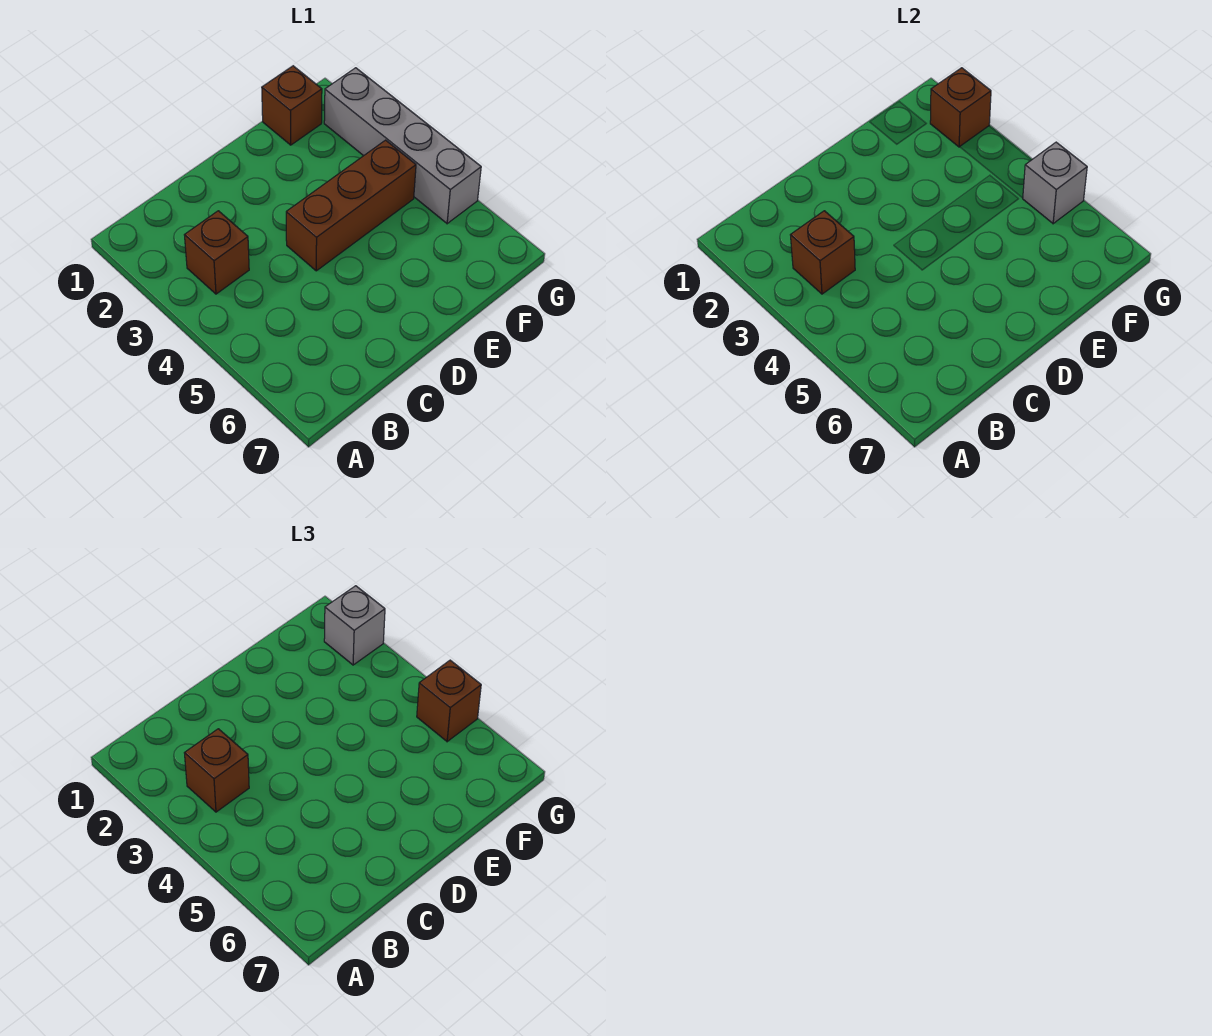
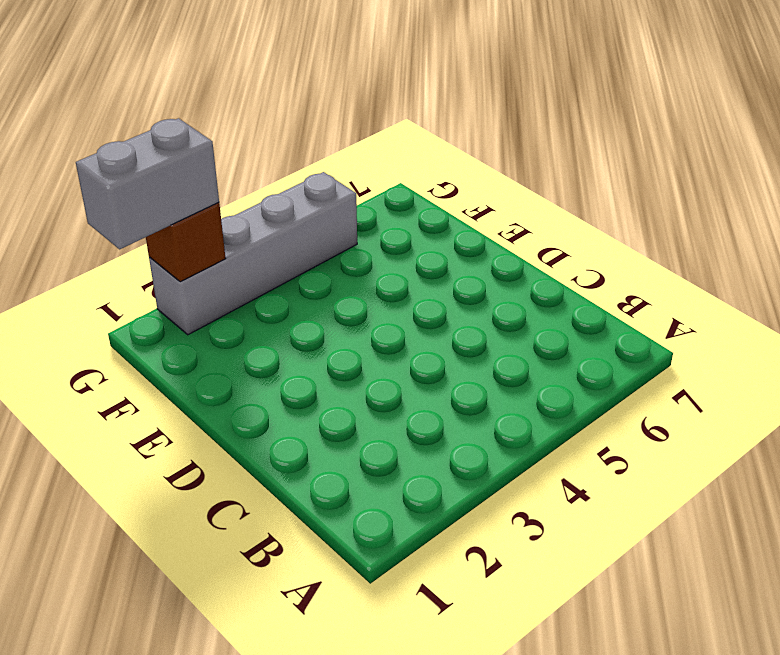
grey 1x2 brick [76,118,219,249] -> grey 1x1 brick [324,586,385,665]
none -> brown 1x1 brick [185,211,249,294]
none -> brown 1x3 brick [286,140,416,271]

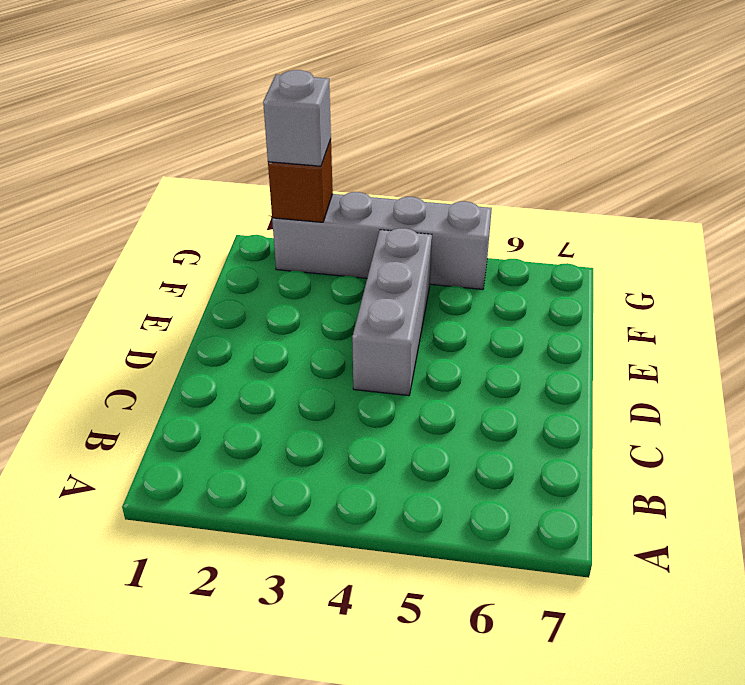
grey 1x3 brick [352,228,432,396] -> brown 1x3 brick [286,140,416,271]
none -> brown 1x1 brick [185,211,249,294]
none -> brown 1x1 brick [262,66,322,145]

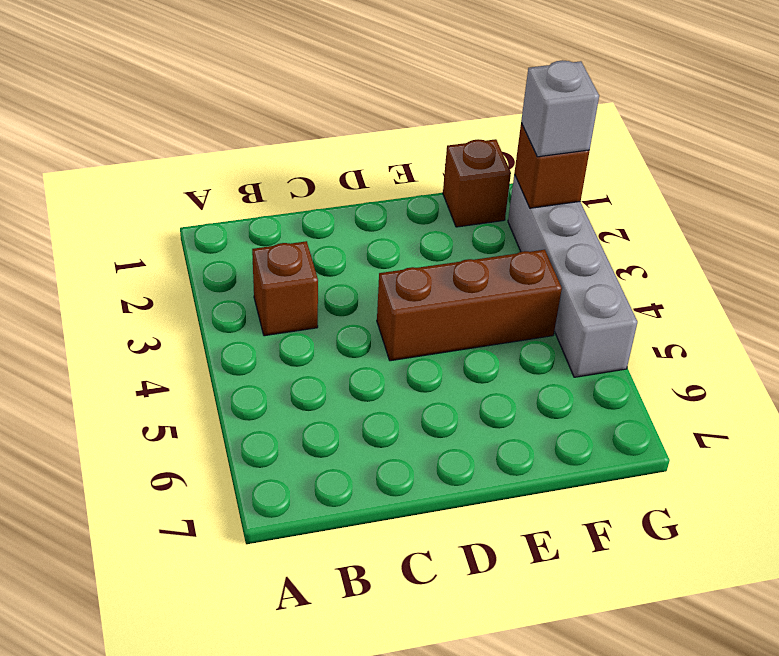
none -> brown 1x1 brick [791,211,855,294]
none -> grey 1x1 brick [1023,142,1087,224]

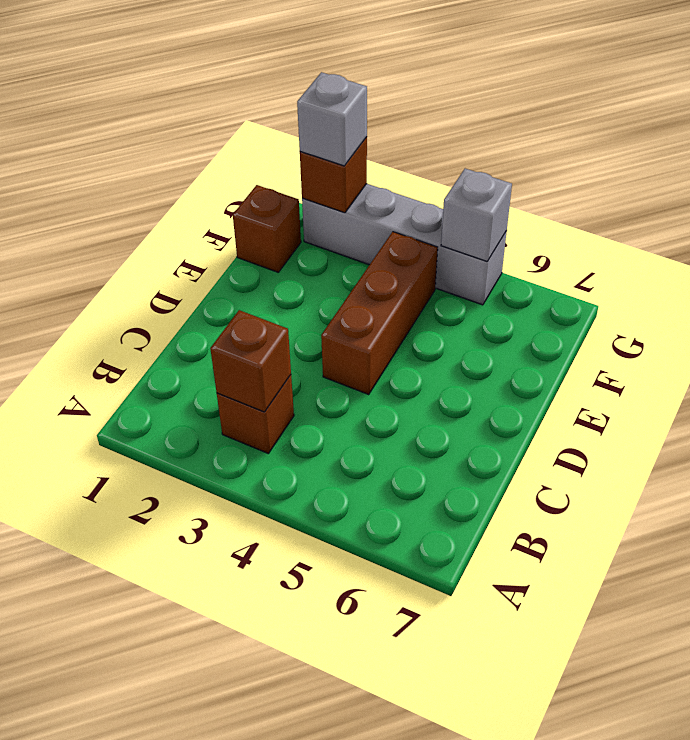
none -> brown 1x1 brick [185,729,249,812]
none -> brown 1x1 brick [417,660,481,742]

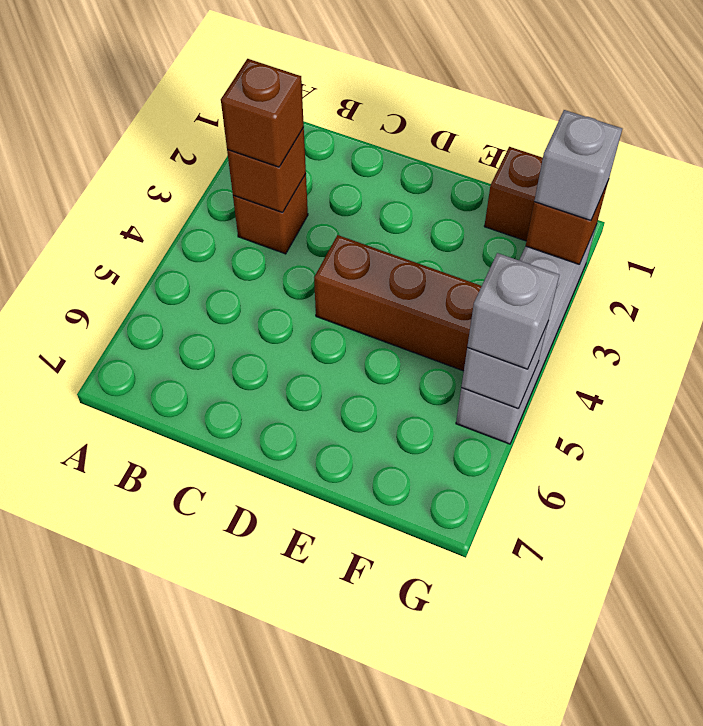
grey 1x1 brick [467,253,559,369] -> brown 1x1 brick [417,660,481,742]

